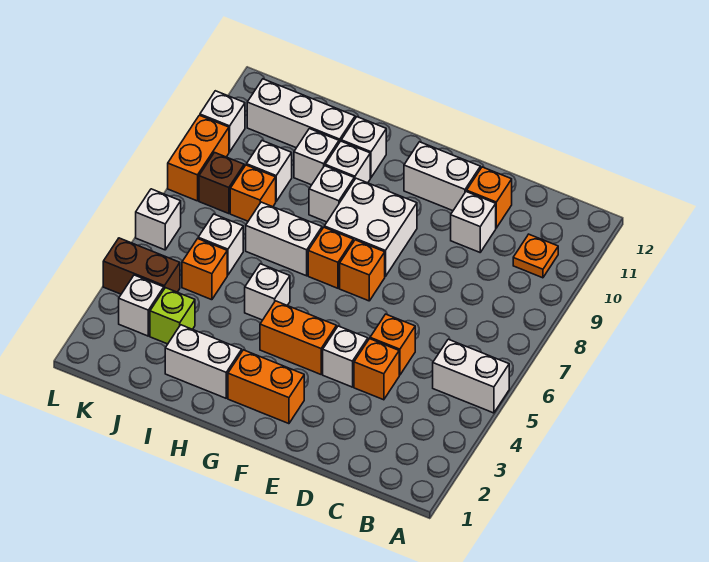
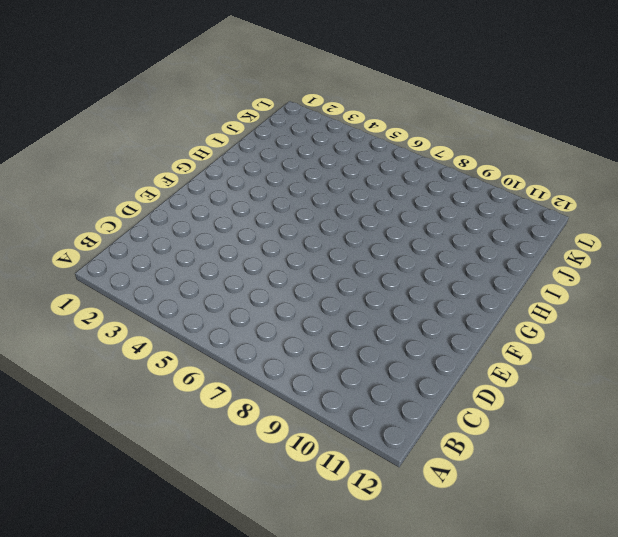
none -> white 1x2 brick [433,339,509,413]
none -> orange 1x1 plate [513,234,558,278]
none -> orange 1x1 brick [354,339,399,400]
none -> orange 1x1 brick [370,314,415,375]

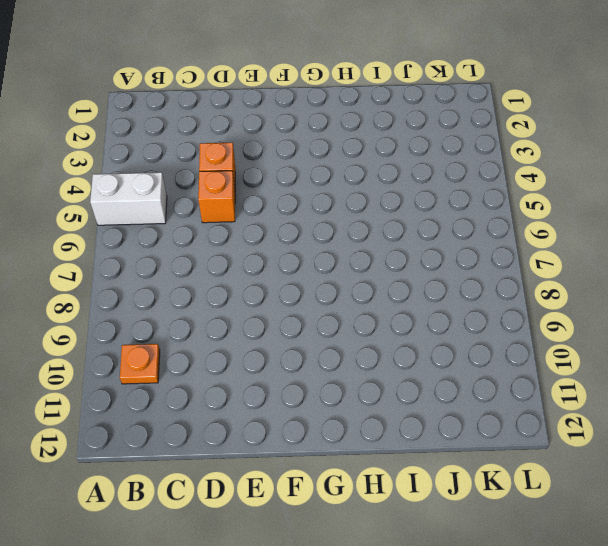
none -> white 1x1 brick [451,192,496,252]
none -> orange 1x1 brick [467,167,512,228]
none -> white 1x1 brick [323,326,368,387]
none -> white 1x2 brick [404,142,480,211]

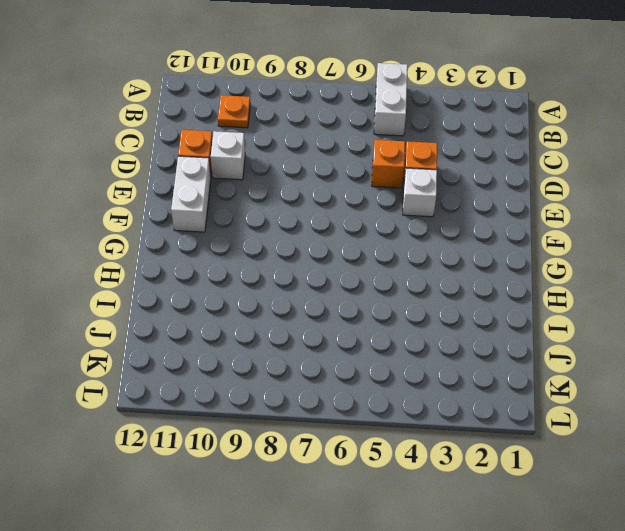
none -> orange 1x2 brick [228,350,304,424]
none -> orange 1x2 brick [260,301,337,374]
none -> orange 1x1 brick [340,240,385,301]
none -> white 2x2 brick [324,178,417,276]

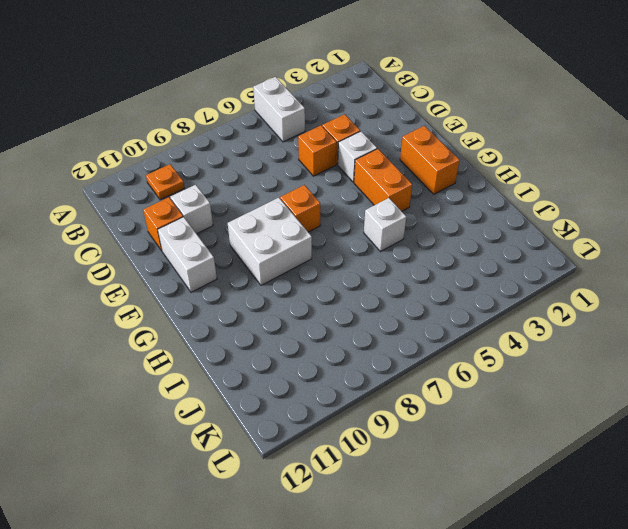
none -> orange 1x1 brick [308,228,353,288]
none -> white 1x2 brick [165,325,242,398]
none -> white 1x2 brick [246,202,322,276]
none -> white 1x1 brick [309,166,354,222]

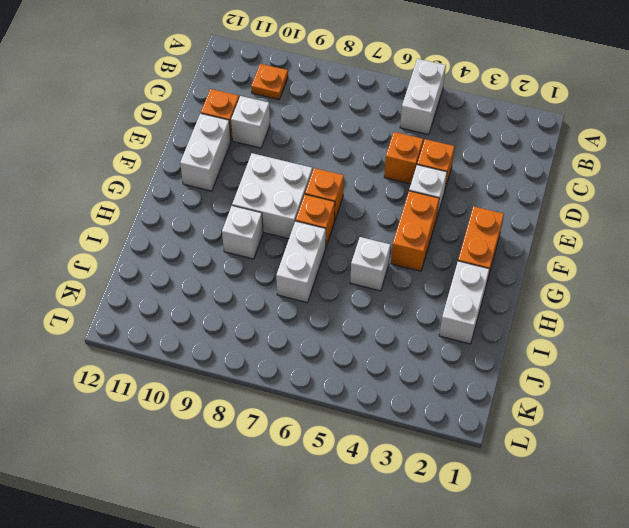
none -> white 1x1 brick [325,141,370,183]
none -> white 1x1 brick [341,117,386,178]
none -> white 1x1 brick [294,129,339,185]
none -> white 1x3 brick [247,79,355,148]

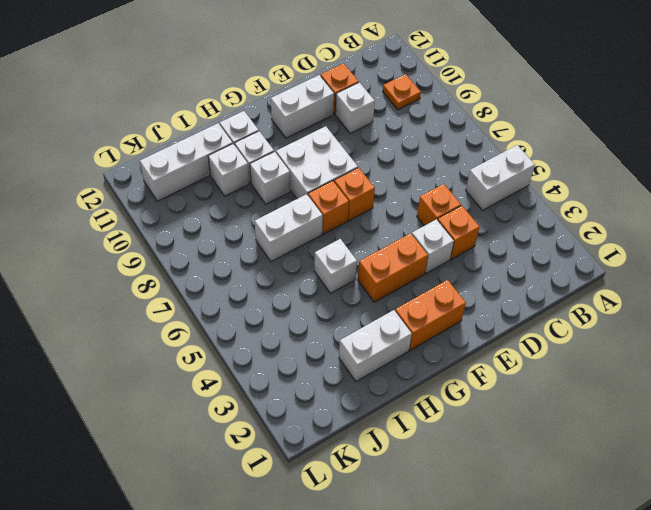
none -> lime 1x1 brick [150,288,195,344]
none -> orange 1x1 brick [182,239,227,300]
none -> white 1x1 brick [198,214,243,275]
none -> orange 1x1 brick [230,165,276,221]

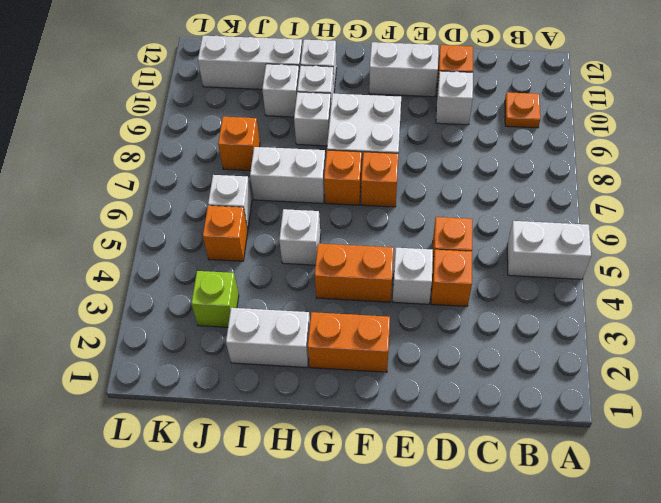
none -> white 1x1 brick [246,141,292,201]
none -> white 1x1 brick [119,275,164,336]
none -> brown 1x2 brick [103,238,180,294]
none -> brown 1x1 brick [199,152,244,214]

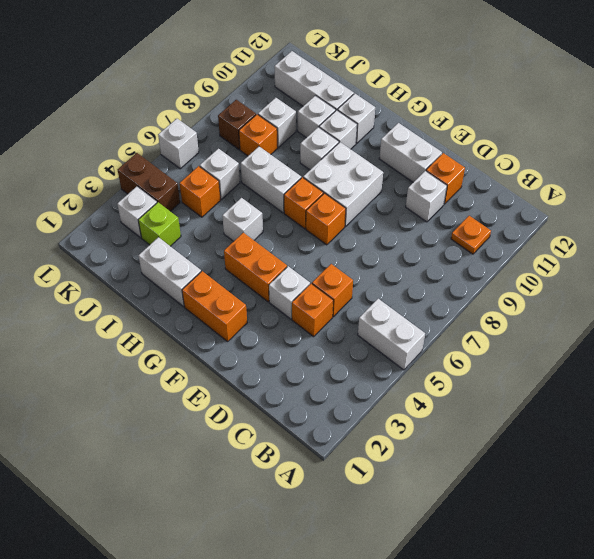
none -> orange 1x2 brick [168,115,229,201]
none -> white 1x1 brick [200,91,245,152]

